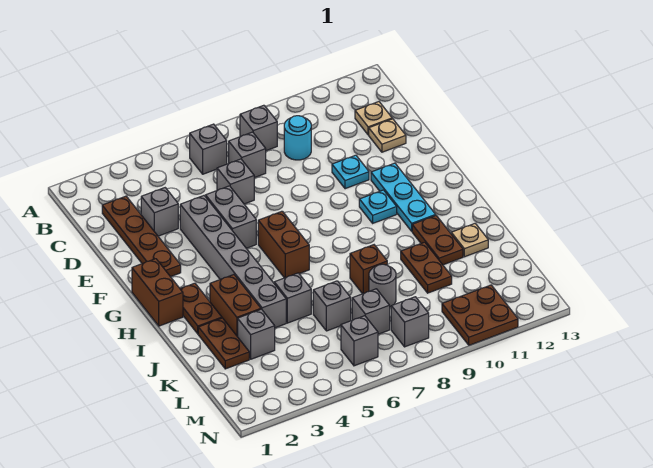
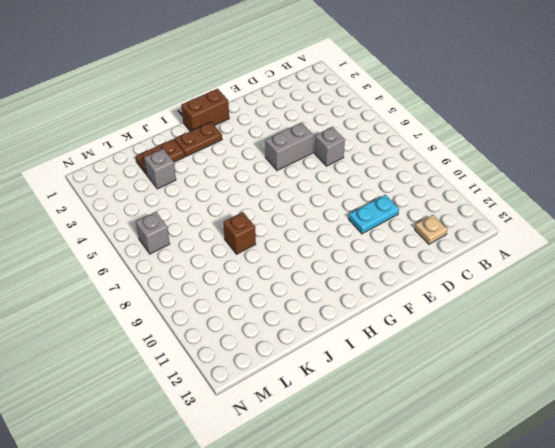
cyan 1x2 plate [349,195,399,234] -> cyan 1x1 plate [332,155,369,189]
none -> grey 1x1 brick [190,124,227,174]
none -> grey 1x1 brick [240,105,277,151]
none -> brown 1x4 plate [102,196,181,277]
none -> grey 1x1 brick [229,132,266,178]

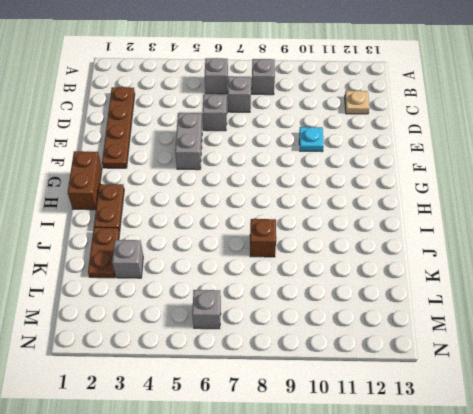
none -> cyan 1x1 round brick [284,116,311,160]
none -> grey 1x1 brick [141,188,178,236]
none -> tan 1x1 plate [369,119,406,152]
none -> grey 1x6 brick [180,196,286,328]

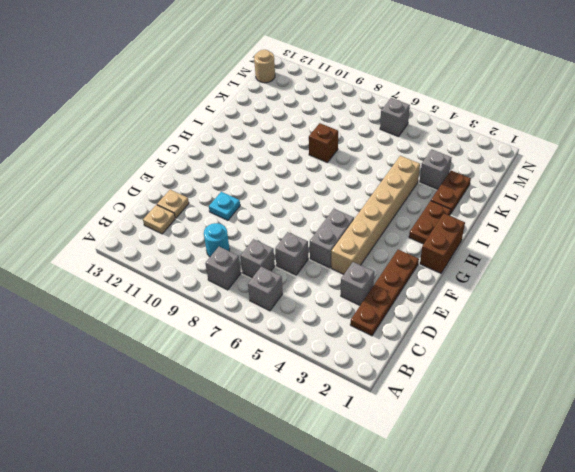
tan 1x6 brick [331,156,420,274] -> grey 1x6 brick [180,196,286,328]
tan 1x1 round brick [254,50,275,83] -> none
none -> cyan 1x3 plate [371,163,436,231]
none -> brown 1x2 brick [258,211,309,278]
none -> cyan 1x1 plate [359,190,397,223]
none -> brown 1x2 brick [210,275,261,337]

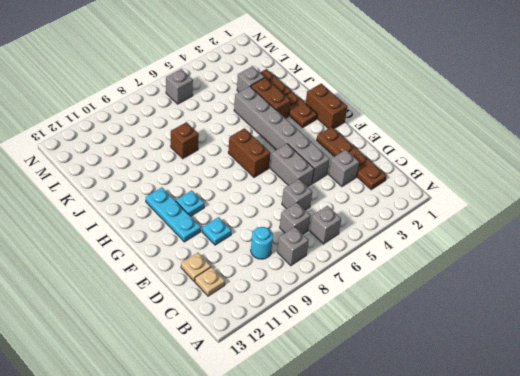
none -> brown 1x2 plate [412,216,463,265]
none -> grey 1x1 brick [274,273,311,323]
none -> brown 1x2 plate [401,242,452,293]
none -> tan 1x1 plate [451,224,488,257]

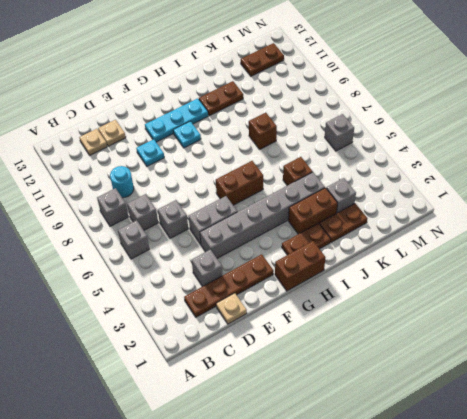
tan 1x1 plate [216,293,247,324] -> tan 1x1 plate moved to [451,224,488,257]
brown 1x1 brick [283,157,313,186] -> grey 1x1 brick [274,273,311,323]
brown 1x2 plate [241,43,284,76] -> brown 1x2 plate moved to [401,242,452,293]
none -> grey 1x1 brick [313,281,351,331]
none -> grey 1x1 round brick [369,264,396,307]
none -> grey 1x1 brick [352,289,390,334]
none -> grey 1x1 brick [391,297,429,347]

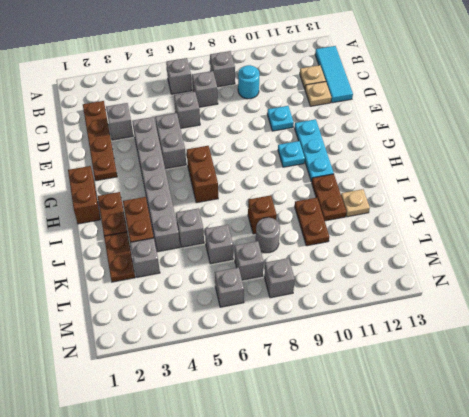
cyan 1x3 tile [315,46,353,103] -> none
none -> brown 2x2 plate [442,285,518,345]

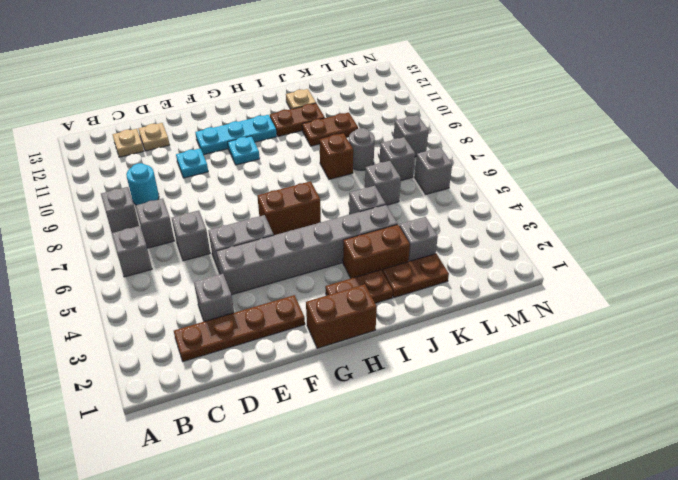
none -> brown 2x2 plate [442,285,518,345]

